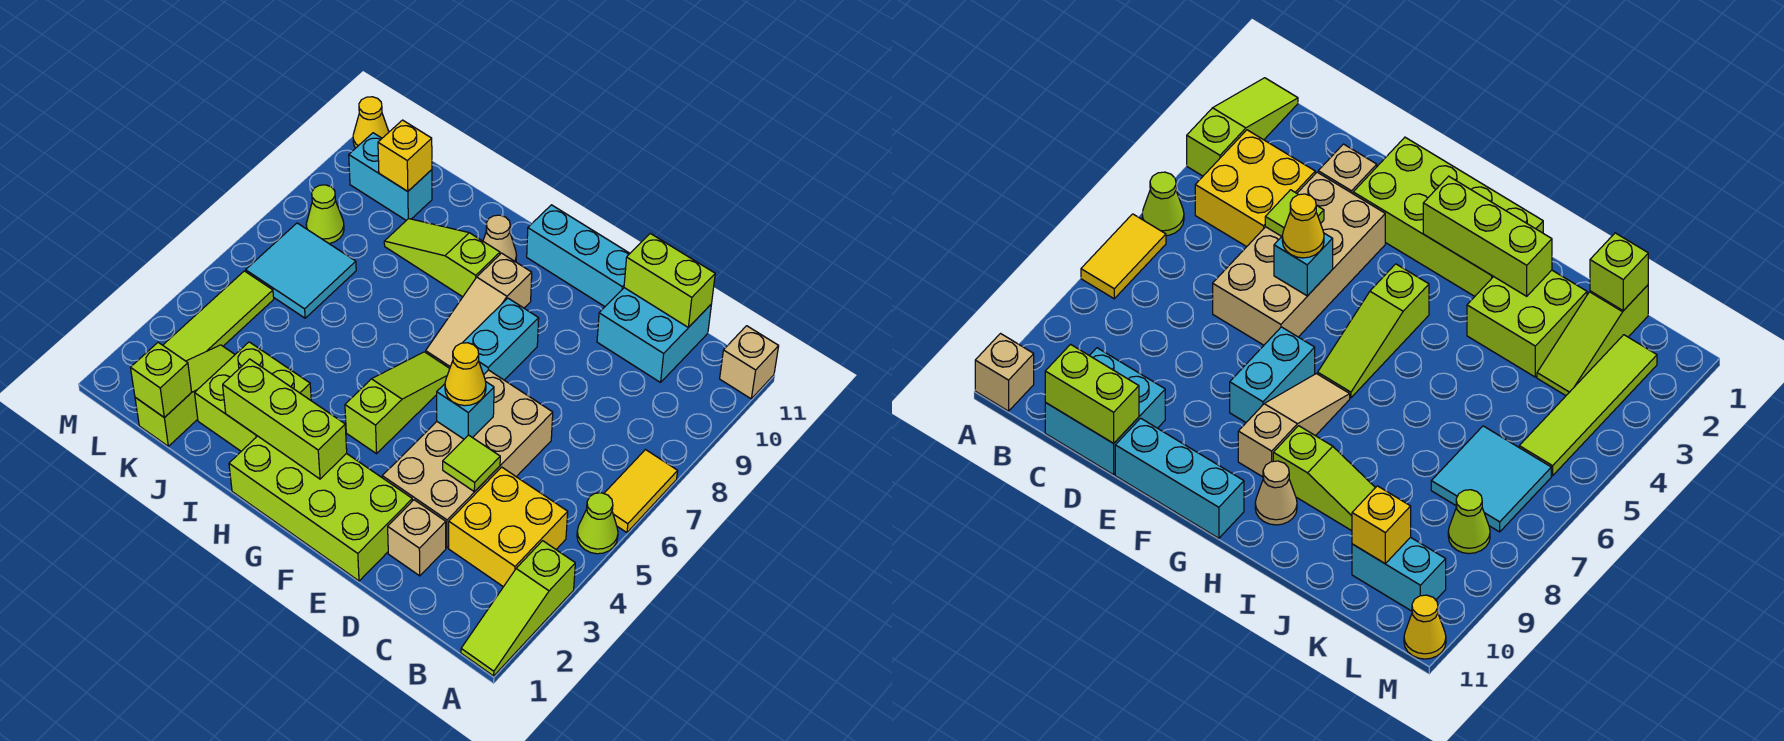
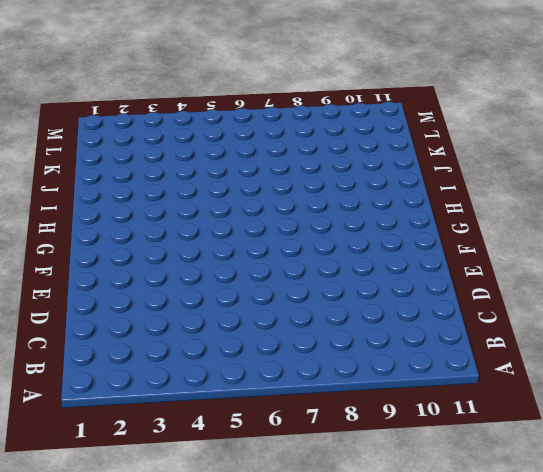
none -> lime 1x3 slope [461,541,575,676]
none -> lime 1x1 cone [577,493,618,554]
none -> yellow 1x2 tile [604,450,678,533]

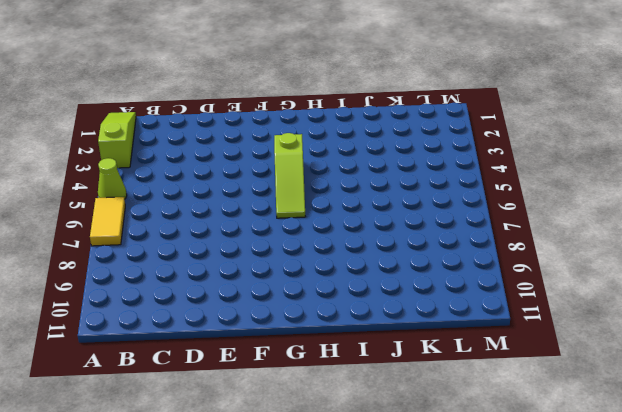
none -> tan 1x1 brick [720,326,779,399]
none -> yellow 2x2 brick [449,467,568,587]
none -> cyan 2x2 brick [597,288,711,382]

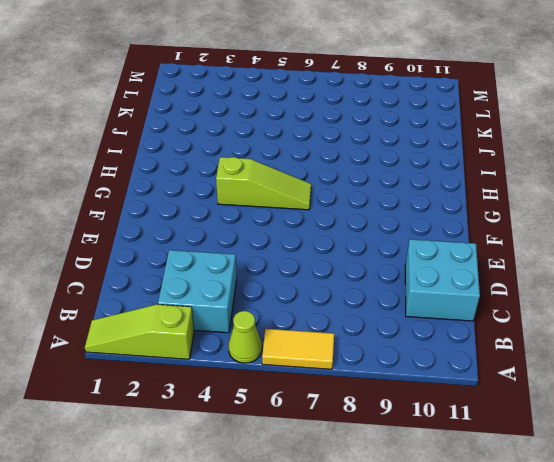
cyan 2x2 brick [158,250,237,333] -> yellow 2x2 brick [449,467,568,587]
none -> tan 1x1 brick [720,326,779,399]
none -> tan 1x1 brick [388,500,446,576]
none -> tan 2x4 brick [382,370,553,548]

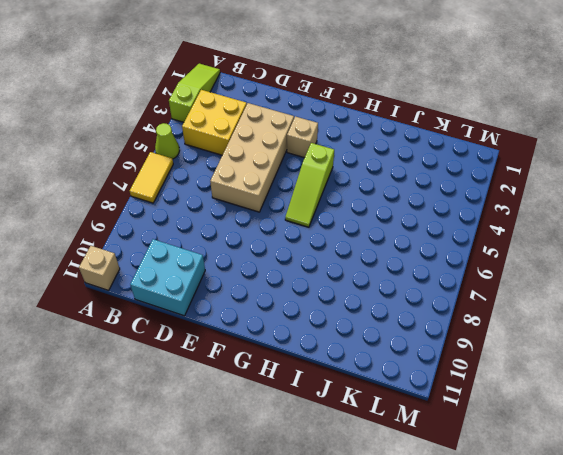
tan 1x1 brick [287,116,318,158] -> tan 1x1 brick moved to [388,500,446,576]
none -> lime 2x4 brick [229,436,412,581]
none -> cyan 1x3 brick [527,205,630,307]
none -> cyan 1x2 brick [463,298,539,380]

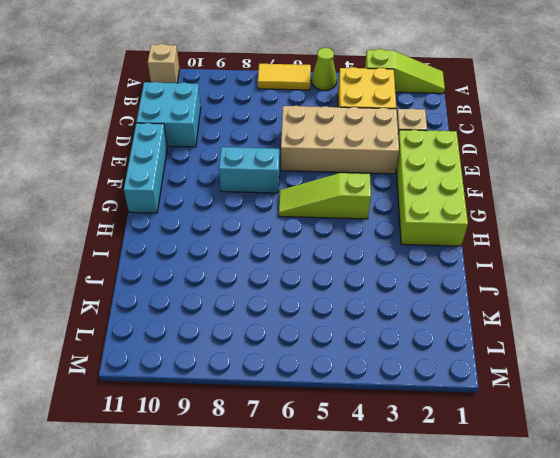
none -> tan 1x3 slope [426,253,532,368]
none -> lime 1x3 slope [384,219,500,297]
none -> tan 1x1 cone [483,215,517,262]

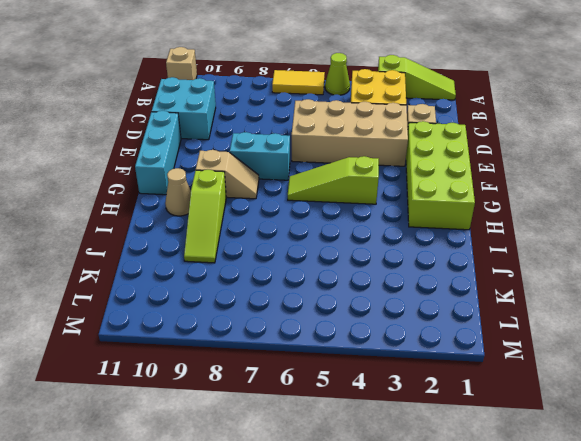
tan 1x2 slope [196,150,259,199] -> tan 1x3 slope [426,253,532,368]
none -> lime 2x2 brick [195,342,311,451]
none -> lime 1x3 slope [135,345,235,446]
none -> cyan 2x2 tile [246,223,356,318]

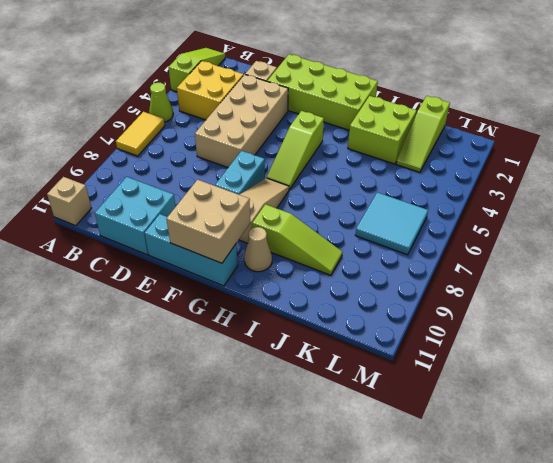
tan 2x2 brick [167,180,250,263] -> none
none -> cyan 1x2 brick [349,133,432,220]
none -> lime 1x4 tile [163,271,274,361]
none -> lime 1x1 cone [306,185,344,244]

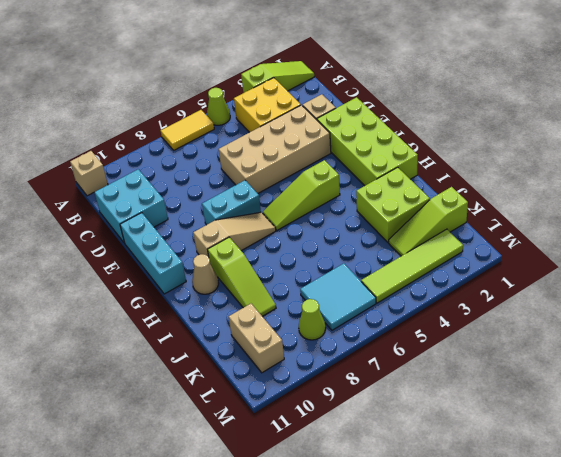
tan 1x2 brick [229,304,284,373] -> cyan 1x2 brick [349,133,432,220]
none -> yellow 1x1 cone [353,97,389,148]
none -> lime 1x2 brick [624,234,715,328]
none -> lime 1x1 tile [443,435,500,492]

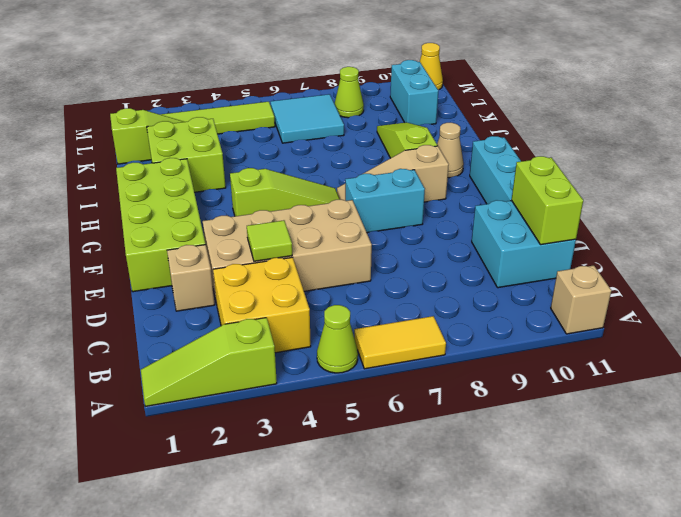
none -> cyan 1x1 brick [437,382,494,439]
none -> lime 1x3 brick [223,359,347,479]
none -> lime 1x1 brick [131,342,191,418]

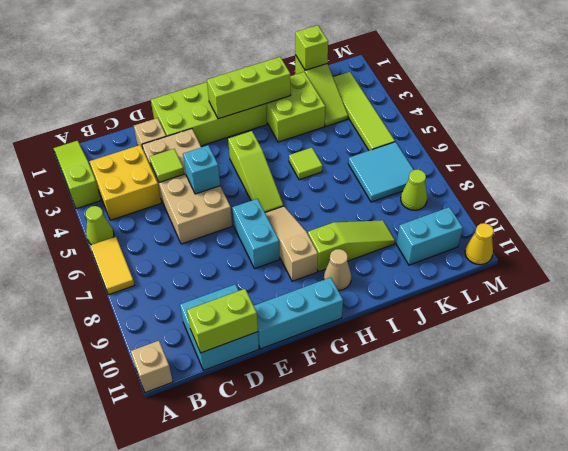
lime 1x1 tile [289,148,323,180] -> none
none -> yellow 1x1 brick [378,120,432,191]
none -> yellow 1x1 cone [445,343,486,406]

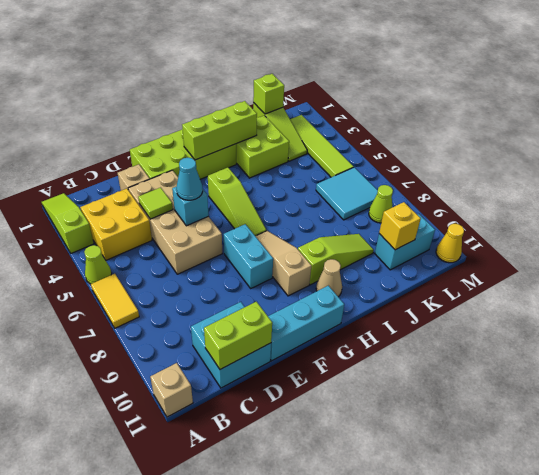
cyan 1x1 cone [177,158,203,200] -> yellow 1x1 cone [445,343,486,406]

